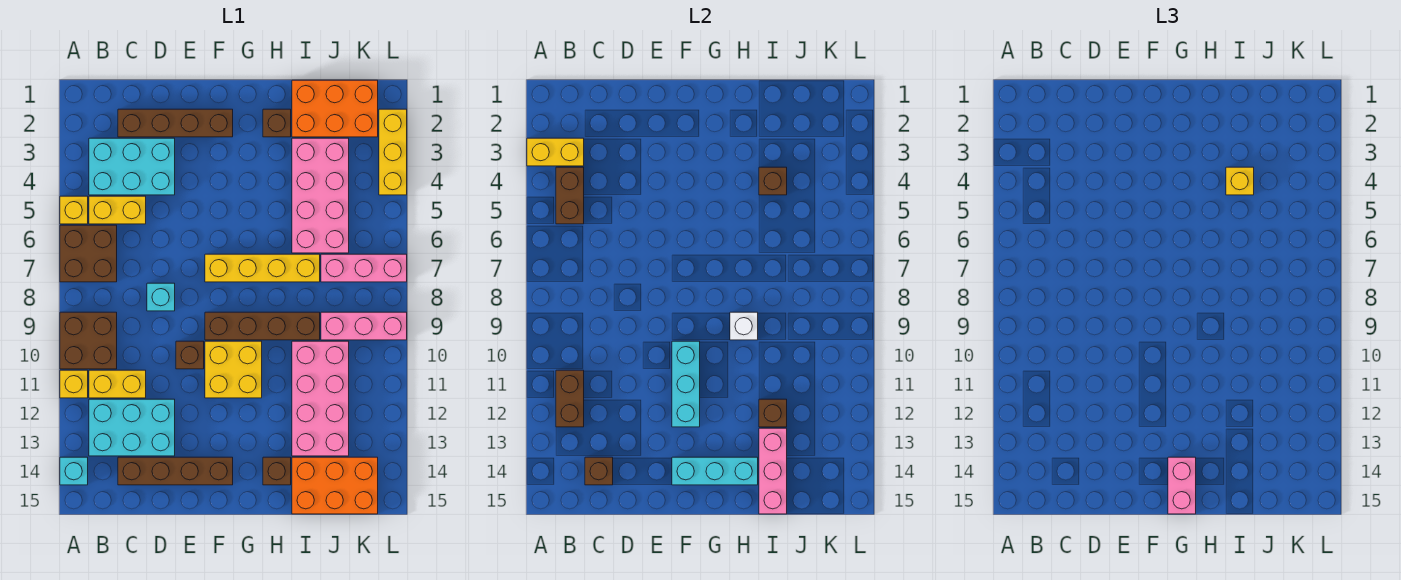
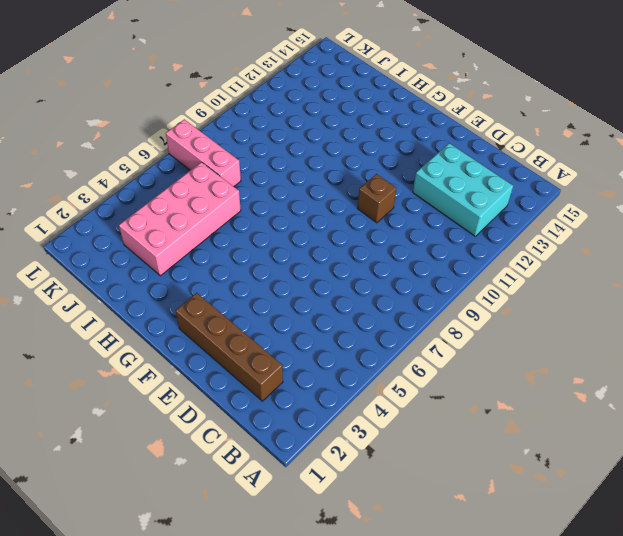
none -> yellow 1x1 brick [60,196,88,224]
none -> brown 2x2 brick [60,225,117,282]
none -> brown 2x2 brick [60,312,117,369]
none -> yellow 1x1 brick [60,370,88,398]

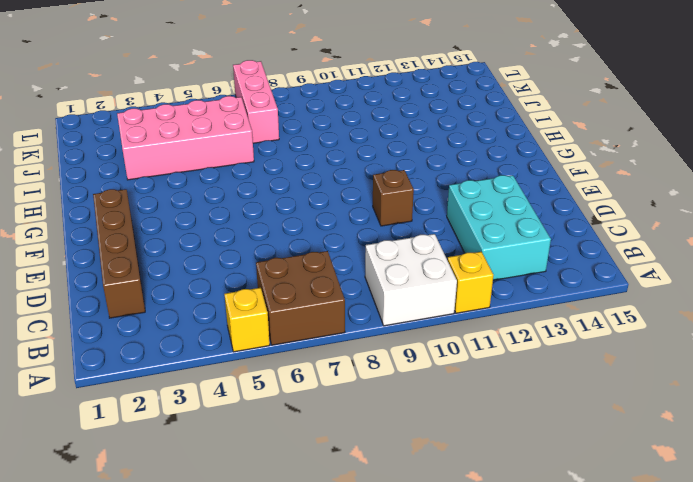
white 2x2 brick [365,234,457,326] -> brown 2x2 brick [60,312,117,369]
none -> cyan 1x1 brick [60,457,88,485]
none -> cyan 2x3 brick [89,138,175,195]
none -> yellow 1x2 brick [89,196,146,224]
none -> yellow 1x2 brick [89,370,146,398]

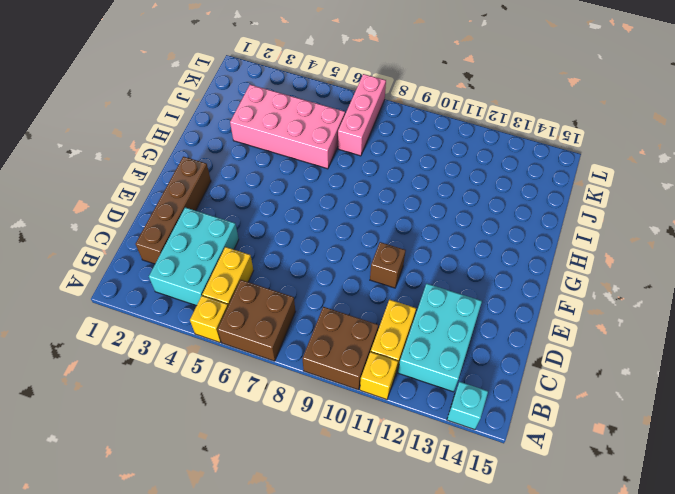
none -> brown 1x4 brick [118,457,233,485]
none -> cyan 1x1 brick [147,283,175,311]
none -> yellow 1x4 brick [205,254,320,282]
none -> brown 1x4 brick [205,312,320,340]

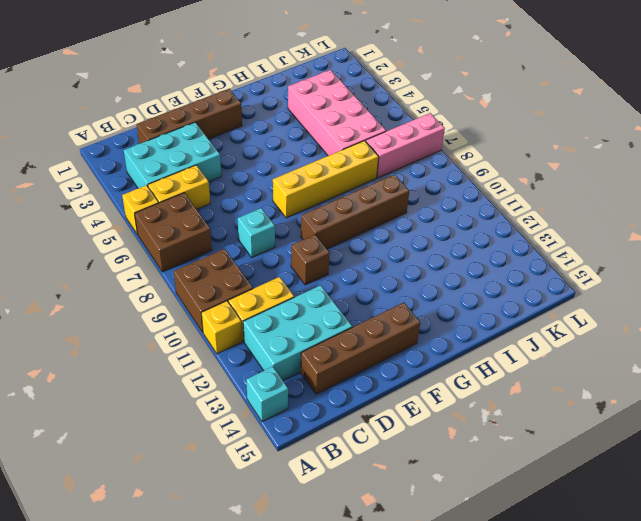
none -> yellow 2x2 brick [205,341,262,398]
none -> brown 1x1 brick [263,109,291,137]
none -> brown 1x1 brick [263,457,291,485]
none -> orange 2x3 brick [292,80,378,137]

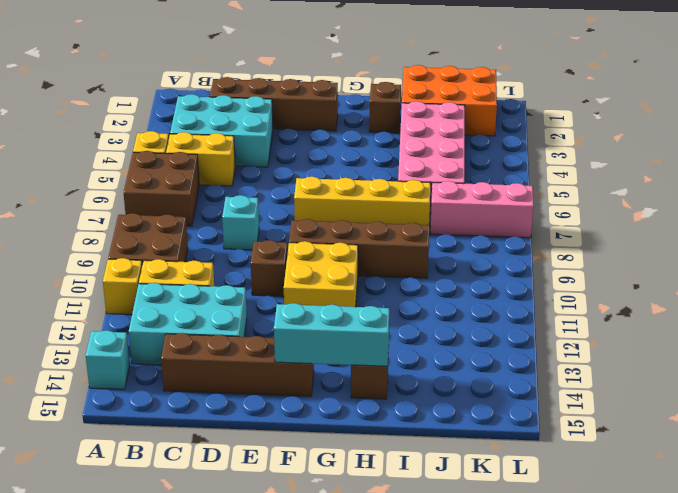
none -> pink 2x4 brick [292,341,349,456]
none -> orange 2x3 brick [292,457,378,514]
none -> pink 1x3 brick [321,312,407,340]
none -> yellow 1x3 brick [379,109,407,195]

